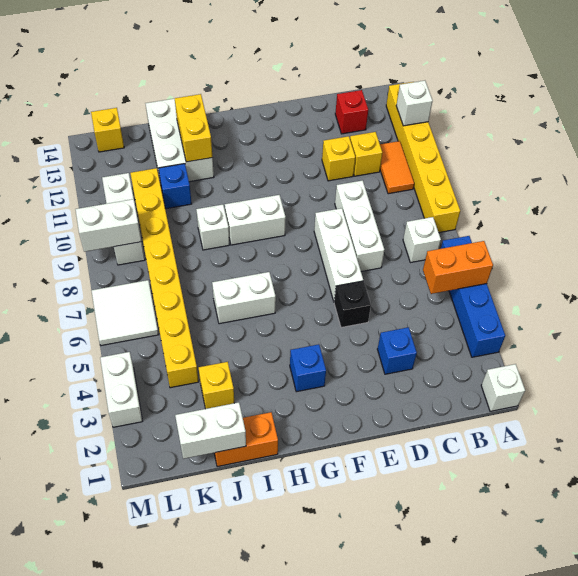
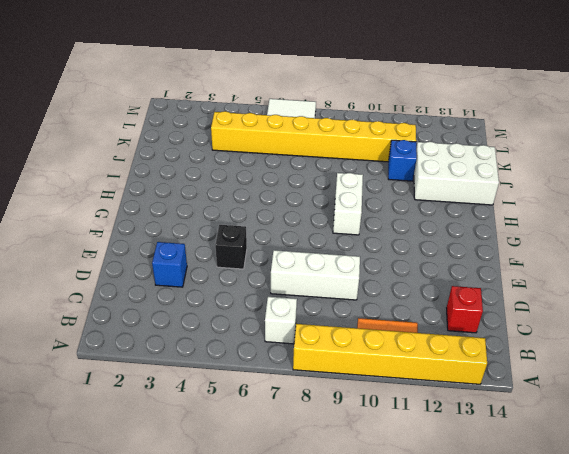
none -> white 1x1 brick [481,364,525,411]
none -> blue 1x4 brick [441,236,505,357]
none -> yellow 1x1 brick [350,132,382,176]
none -> yellow 1x1 brick [322,136,355,181]

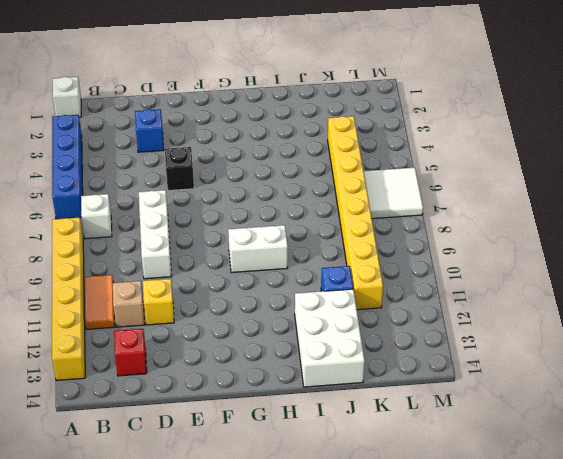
tan 1x1 brick [113,281,145,327] -> yellow 1x1 brick [350,132,382,176]
none -> white 1x3 brick [314,208,363,301]
none -> blue 1x1 brick [290,344,326,392]
none -> white 1x2 brick [212,272,276,324]
none -> orange 1x2 brick [214,412,278,467]

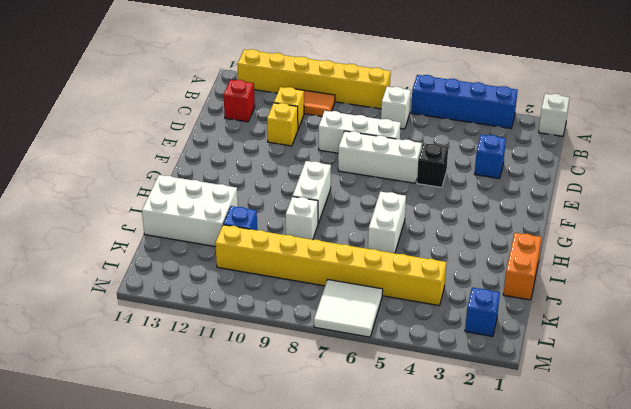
blue 1x1 brick [465,287,500,336] -> blue 1x1 brick moved to [290,344,326,392]
none -> yellow 1x1 brick [199,362,234,409]
none -> white 1x3 brick [102,173,145,265]
none -> yellow 1x1 brick [91,108,124,152]
none -> white 1x2 brick [100,352,142,427]

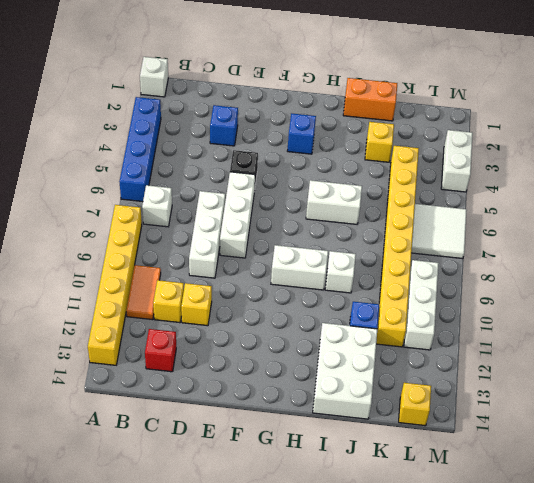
none -> orange 1x2 brick [423,241,493,294]
none -> white 1x1 brick [396,81,433,126]
none -> yellow 1x2 brick [175,94,213,162]
none -> white 1x2 brick [175,402,246,459]

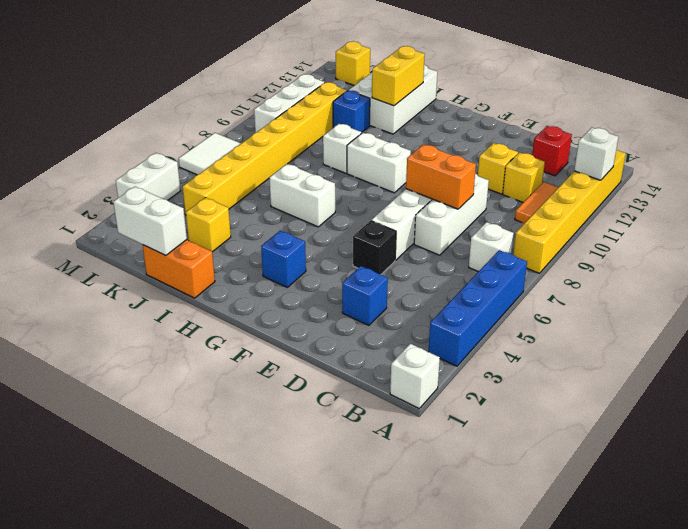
orange 1x2 brick [406,144,476,209] -> orange 1x2 brick moved to [423,241,493,294]
none -> white 1x2 brick [75,199,142,252]

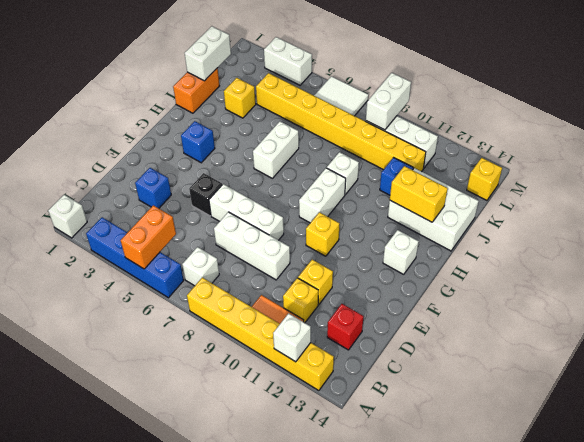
yellow 1x1 brick [306,212,340,256] -> none
white 1x1 brick [383,230,419,274] -> none

